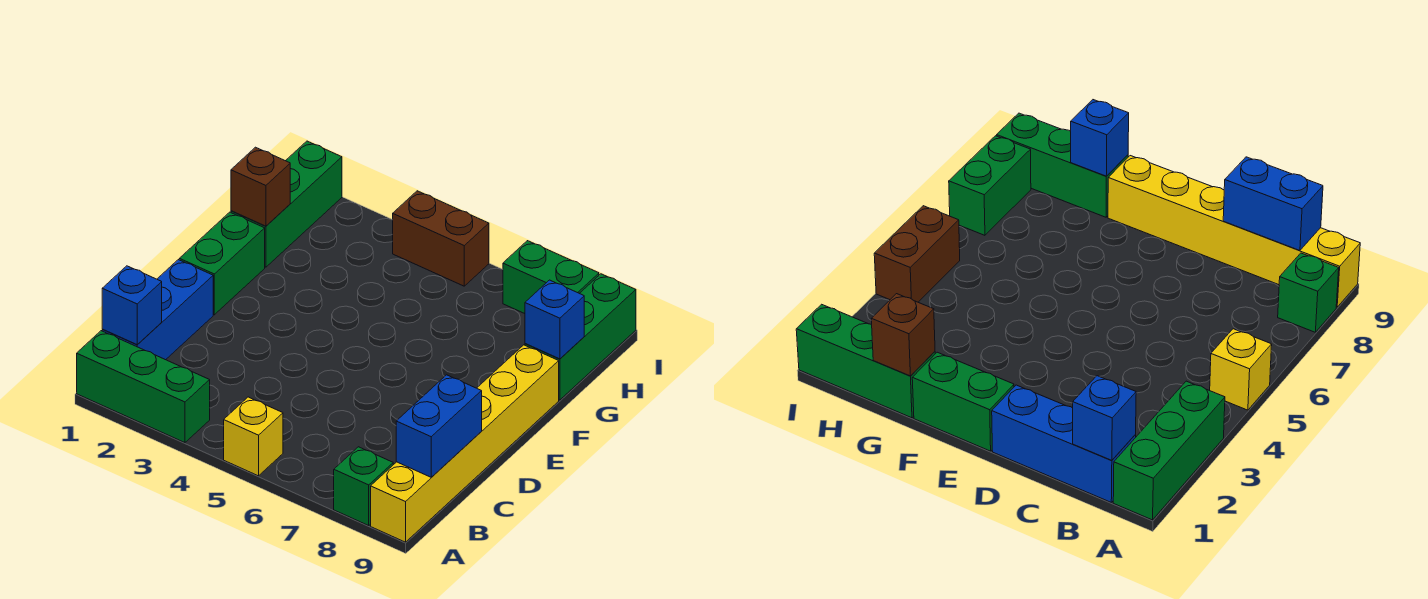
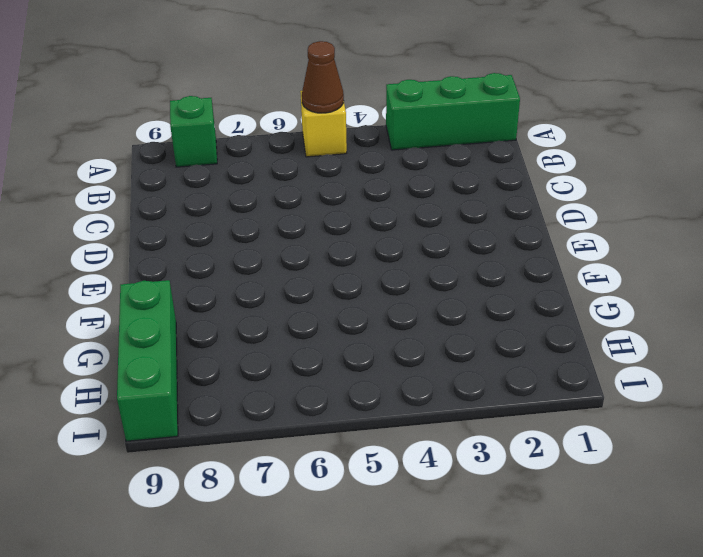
brown 1x1 cone [302,41,344,113] -> none
none -> yellow 1x6 brick [371,345,559,542]
none -> blue 1x3 brick [102,260,213,360]
none -> green 1x2 brick [179,212,265,315]

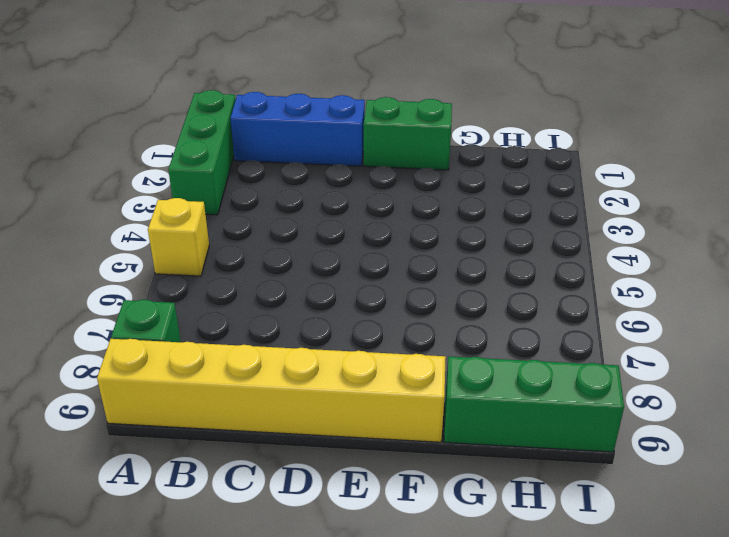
none -> green 1x3 brick [231,141,342,267]
none -> brown 1x2 brick [393,191,489,286]
none -> green 1x2 brick [503,241,599,314]

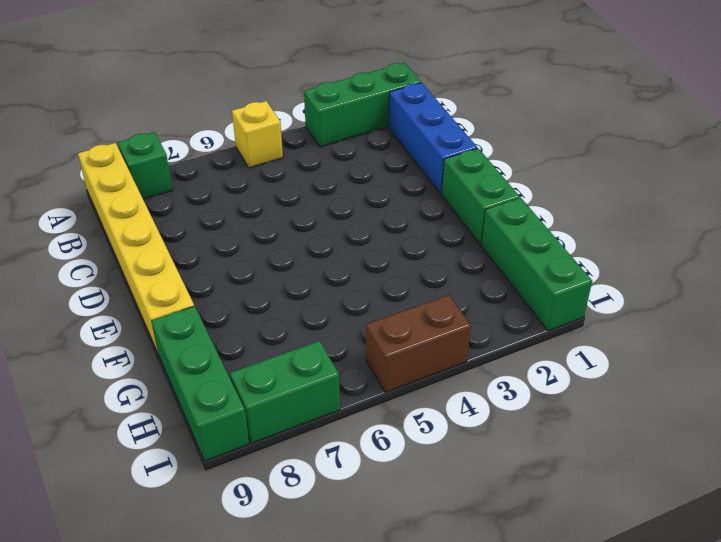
none -> blue 1x1 brick [102,266,162,345]
none -> blue 1x2 brick [396,375,482,477]
none -> brown 1x1 brick [231,147,290,226]

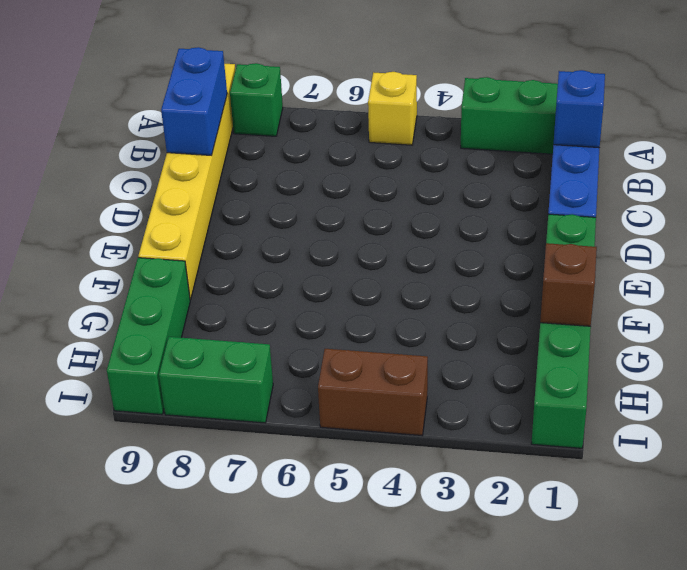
none -> blue 1x1 brick [525,280,584,359]

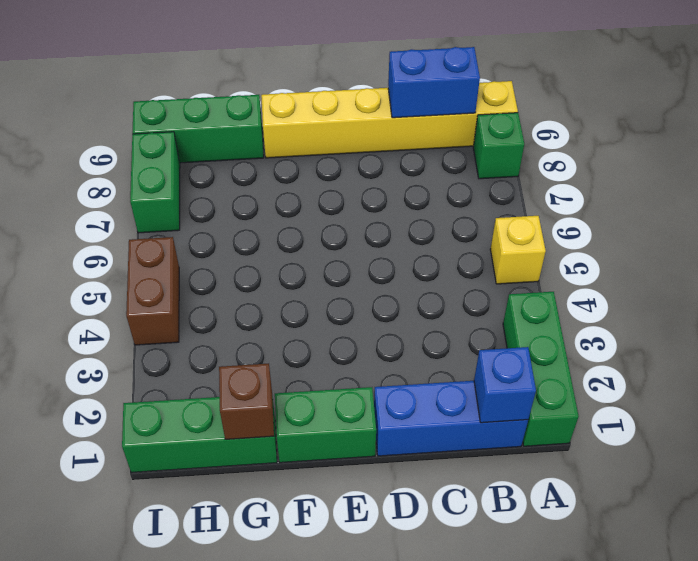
none -> blue 1x1 brick [525,280,584,359]

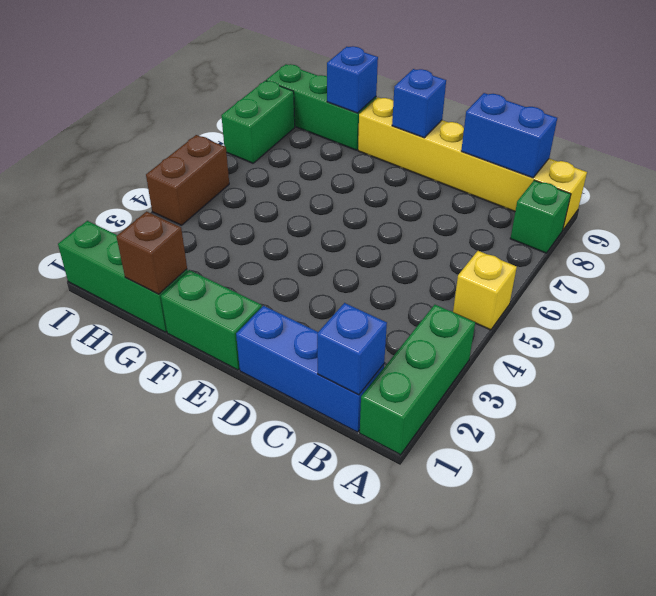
blue 1x1 brick [392,69,446,138] -> none

